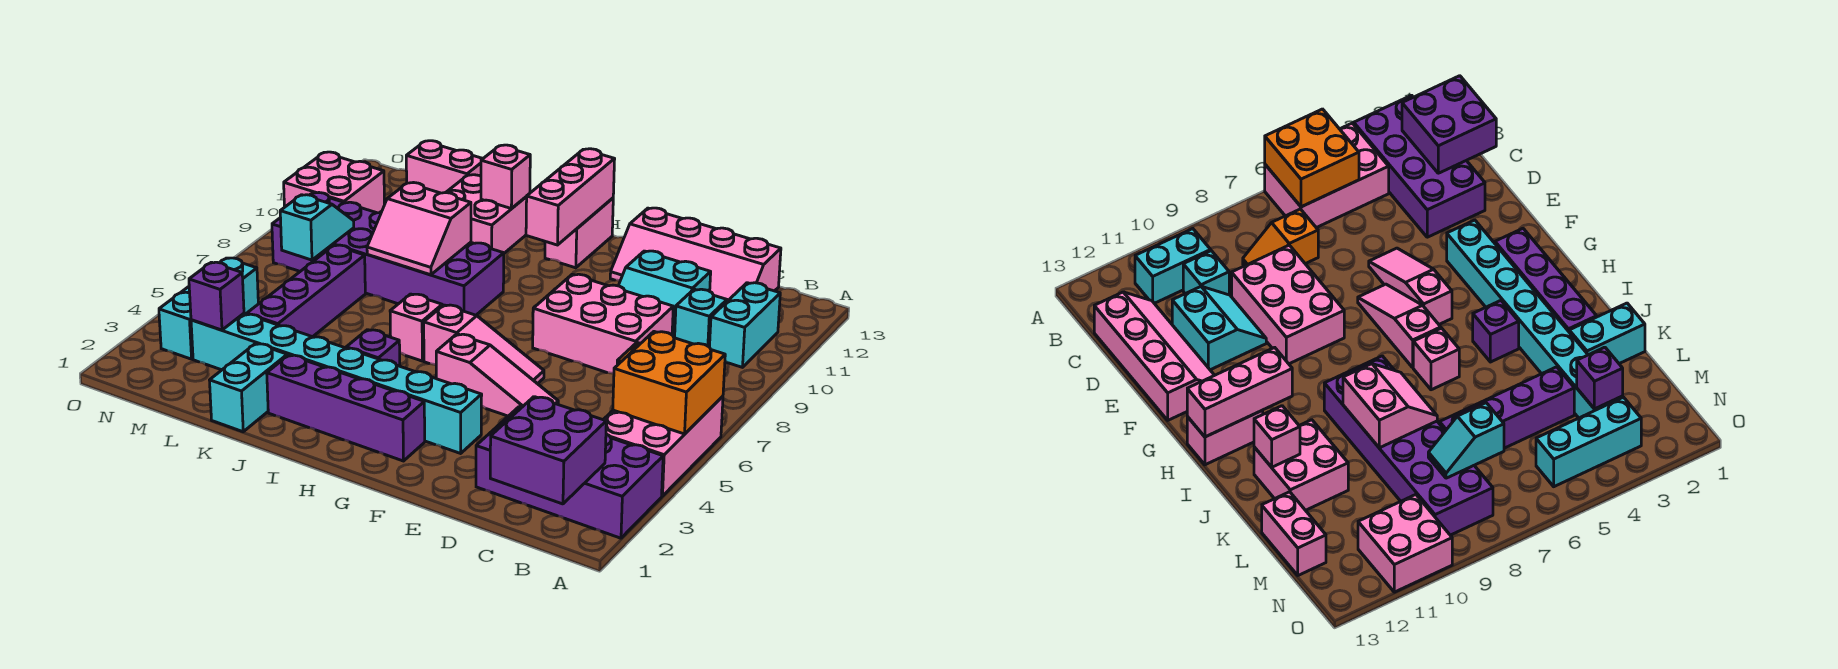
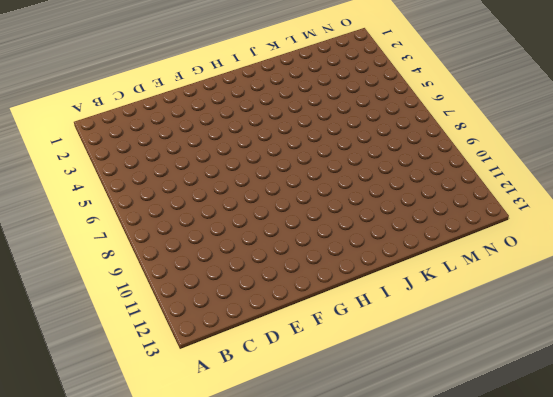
none -> purple 2x4 brick [476,407,663,538]
none -> pink 2x3 brick [603,396,723,496]
none -> cyan 1x2 brick [710,283,780,367]

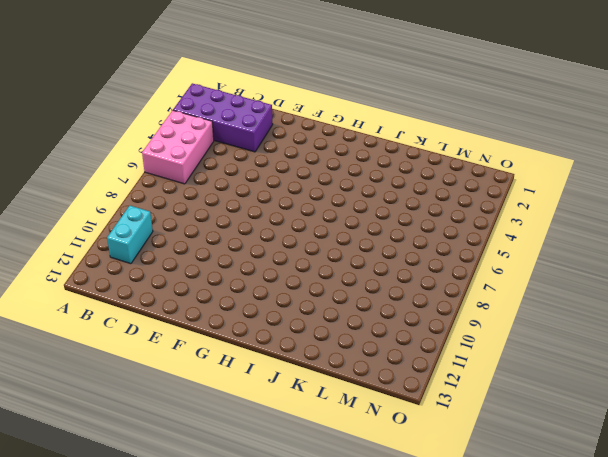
none -> orange 1x2 slope [1243,209,1318,266]
none -> cyan 1x1 brick [675,289,727,347]
none -> pink 2x4 slope [610,208,781,301]

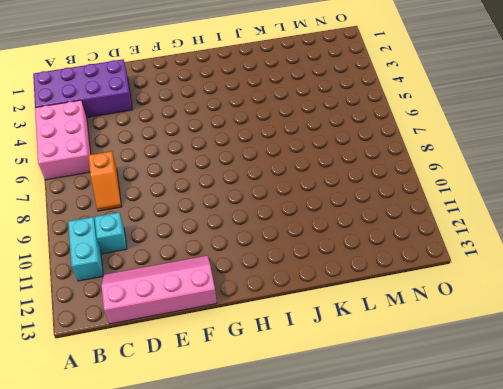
none -> pink 2x3 brick [533,274,673,374]
none -> cyan 2x2 slope [618,251,711,338]
none -> pink 1x3 slope [436,334,558,416]

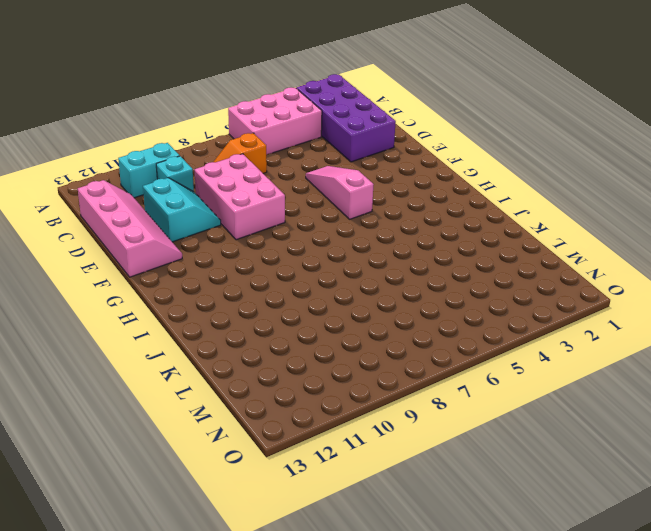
none -> cyan 1x8 brick [191,314,482,453]
none -> pink 1x3 slope [424,305,544,384]
none -> purple 1x4 brick [267,355,425,461]

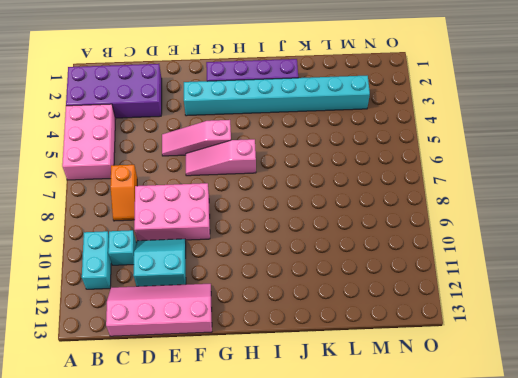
none -> pink 1x2 brick [545,198,613,268]
none -> purple 1x1 brick [346,330,400,366]
none -> pink 1x1 brick [390,294,442,361]

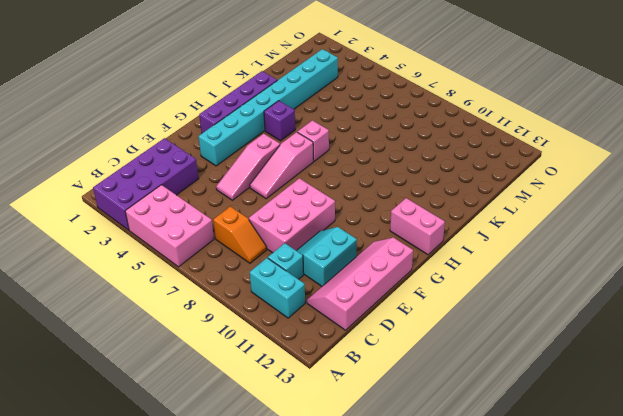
none -> purple 2x6 brick [272,193,504,315]
none -> pink 2x2 brick [446,175,527,253]
none -> cyan 1x2 brick [210,343,287,432]

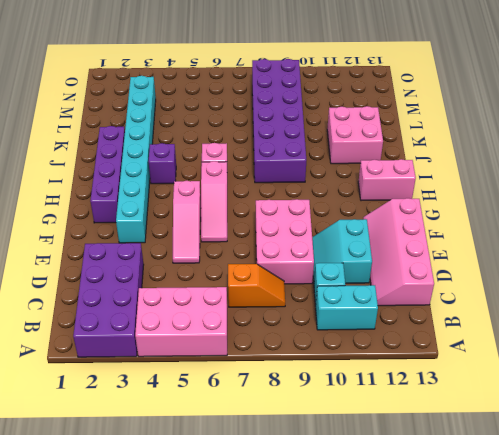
none -> cyan 1x2 brick [210,343,287,432]
none -> purple 1x4 brick [247,245,365,337]
none -> pink 1x2 brick [406,141,483,193]

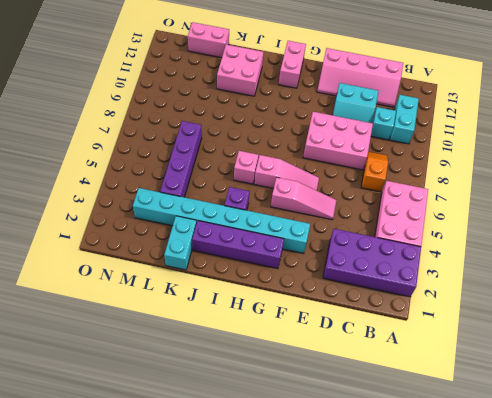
none -> purple 2x6 brick [272,193,504,315]
none -> cyan 1x3 brick [159,258,258,359]
none -> pink 2x2 brick [284,152,384,213]

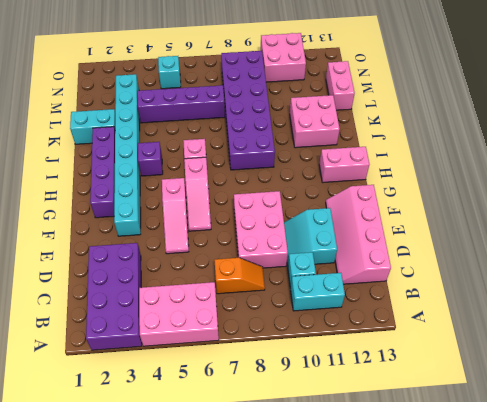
cyan 1x1 brick [158,56,181,89] -> cyan 1x3 brick [159,258,258,359]
none -> orange 2x2 brick [613,332,725,434]
none -> purple 2x2 brick [490,397,606,504]
none -> pink 1x3 brick [526,149,615,245]

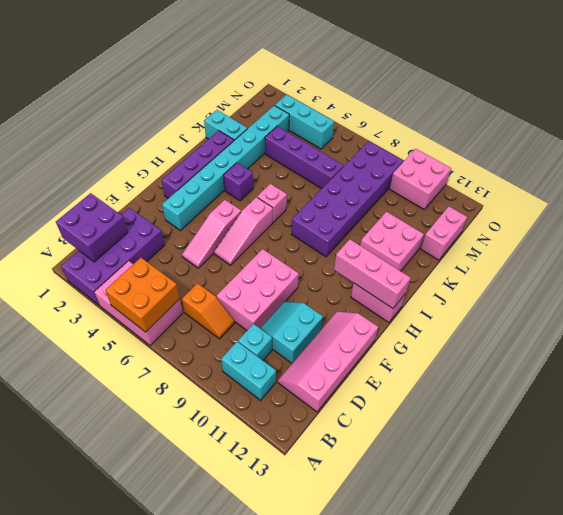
none -> pink 2x2 slope [367,183,471,275]
none -> pink 1x1 brick [481,145,530,209]
none -> purple 1x1 brick [189,262,244,330]

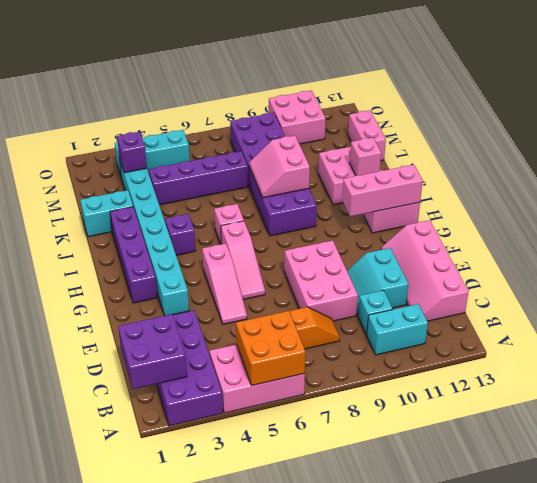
none -> cyan 1x2 slope [280,195,354,260]

